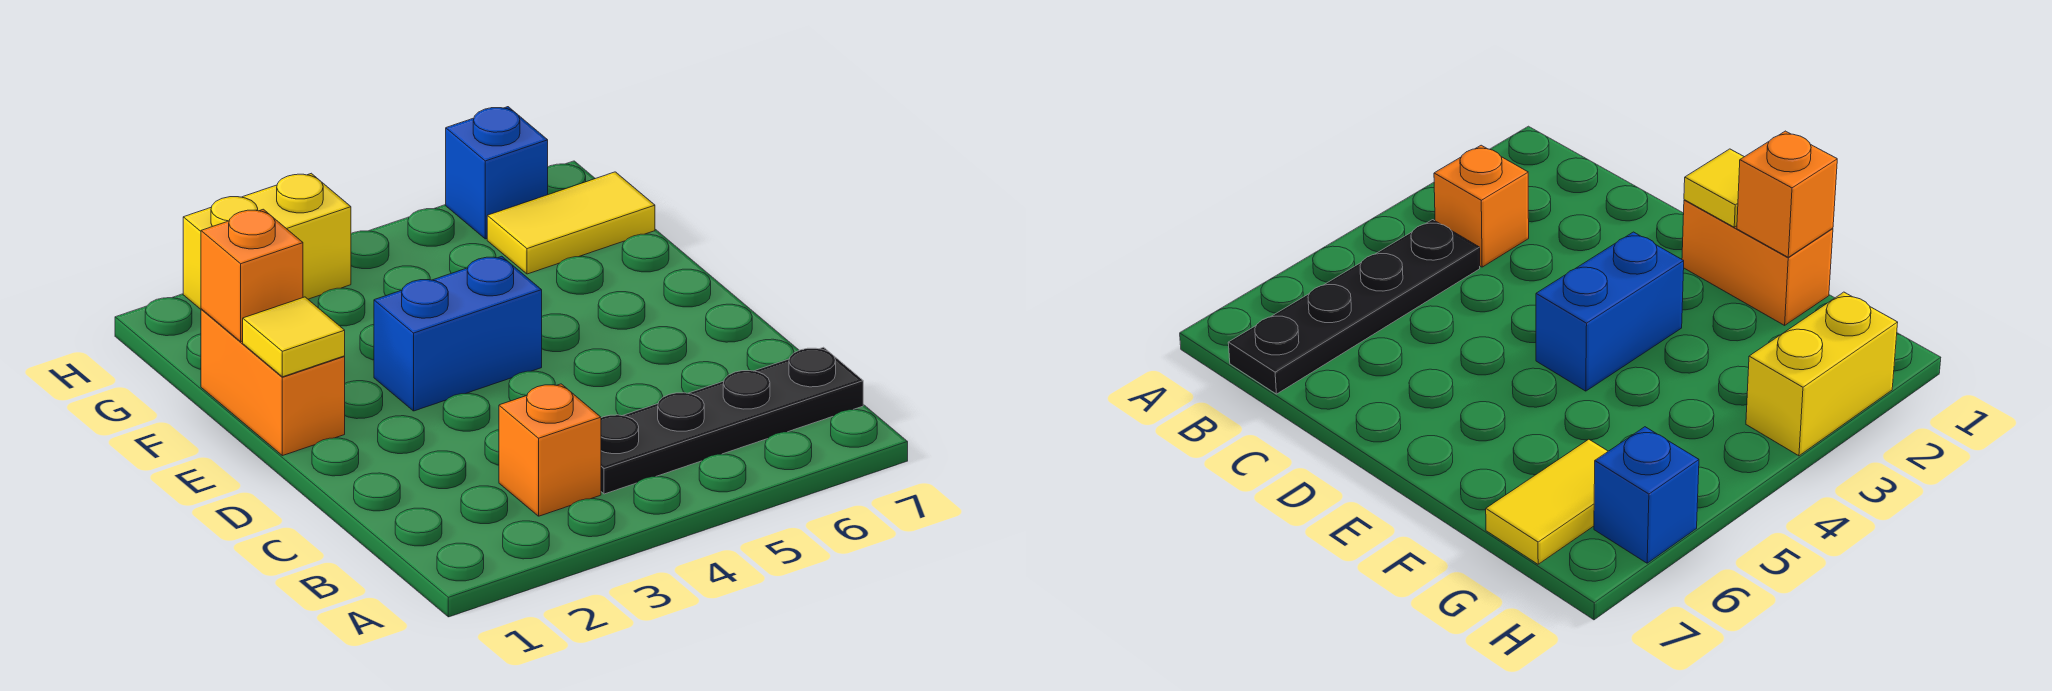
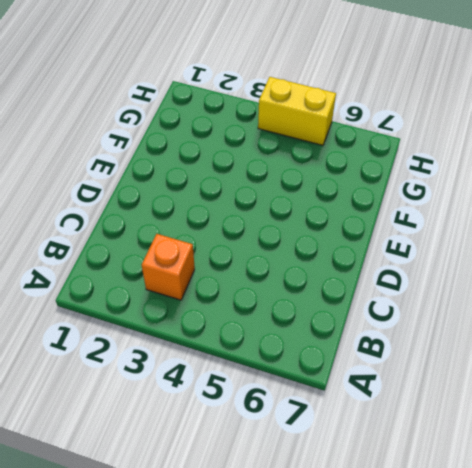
yellow 1x2 brick [258,77,336,145] -> yellow 1x2 brick moved to [183,173,351,309]
none -> black 1x4 plate [601,347,863,494]
none -> orange 1x2 brick [201,309,345,456]

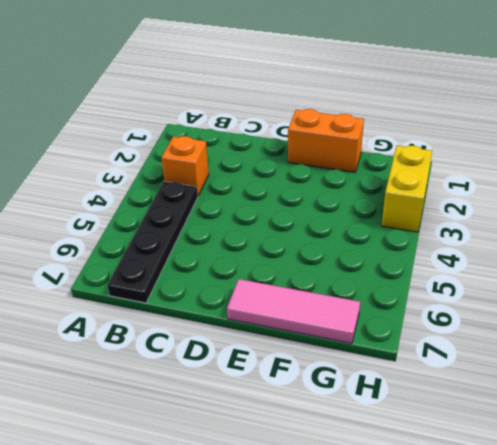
pink 1x3 tile [227,279,360,343] -> yellow 1x2 tile [487,172,655,274]
none -> blue 1x2 brick [374,256,542,411]
none -> blue 1x1 brick [446,107,548,239]

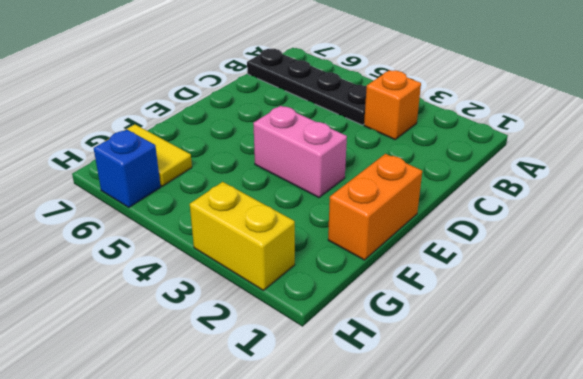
pink 1x2 brick [253,106,347,198] -> blue 1x2 brick [374,256,542,411]
none -> yellow 1x1 tile [243,297,345,377]
none -> orange 1x1 brick [201,209,303,342]

